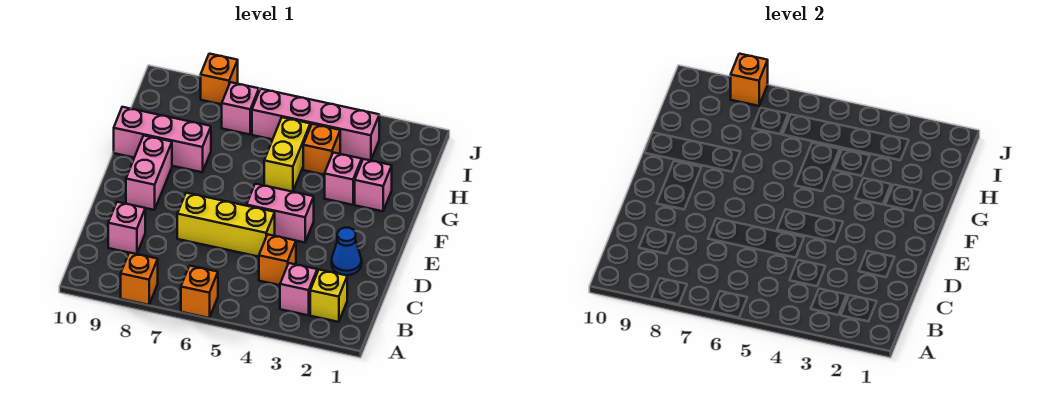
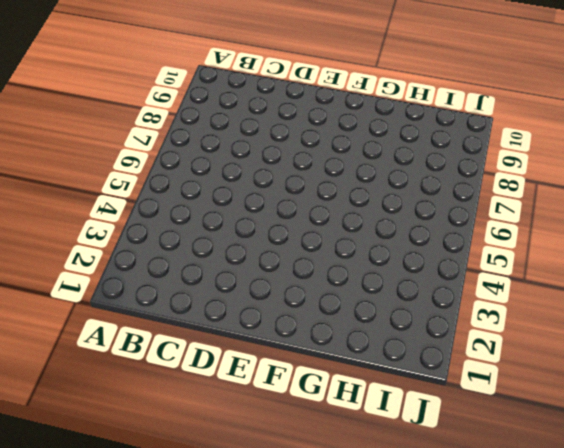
none -> orange 1x1 brick [181,266,218,318]
none -> orange 1x1 brick [121,253,158,305]
none -> yellow 1x1 brick [310,270,347,322]

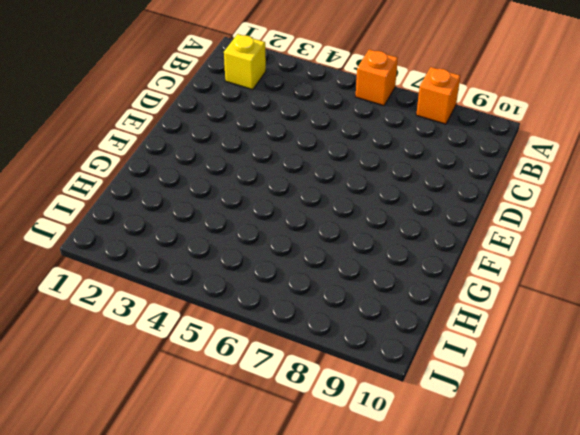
none -> pink 1x1 brick [280,263,317,315]
none -> orange 1x1 brick [259,234,296,285]
none -> pink 1x1 brick [108,202,145,254]

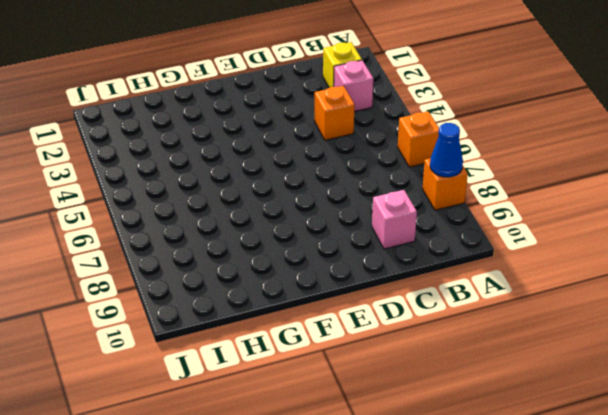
blue 1x1 cone [430,123,463,177] -> blue 1x1 cone moved to [332,228,362,275]
none -> yellow 1x3 brick [177,193,275,257]
none -> pink 1x2 brick [247,184,314,243]
none -> pink 1x2 brick [126,136,172,210]

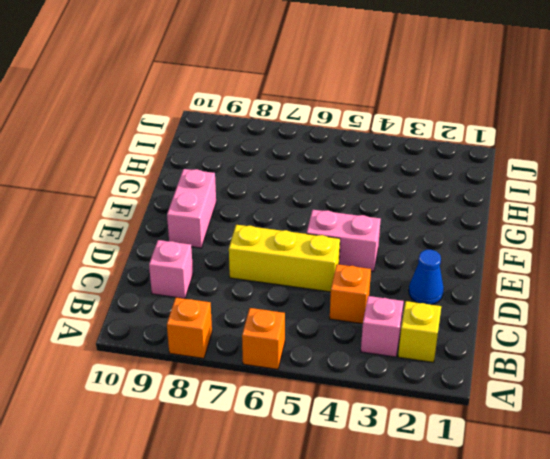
none -> pink 1x1 brick [355,159,392,211]
none -> pink 1x1 brick [325,153,362,205]
none -> yellow 1x2 brick [264,117,310,192]

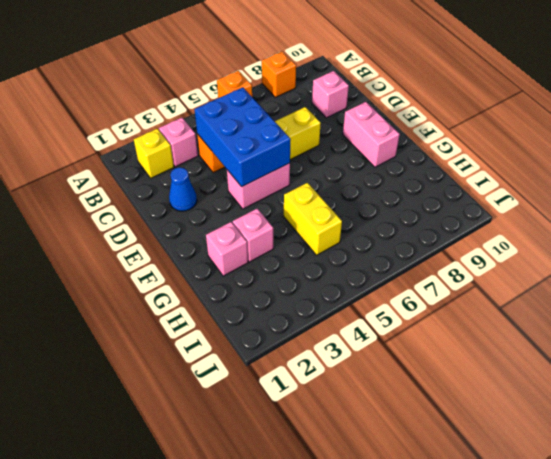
blue 2x3 brick [195,87,291,187] -> none
none -> pink 1x3 brick [114,107,211,172]
none -> orange 1x1 brick [303,124,340,175]
none -> pink 1x4 brick [252,89,379,161]

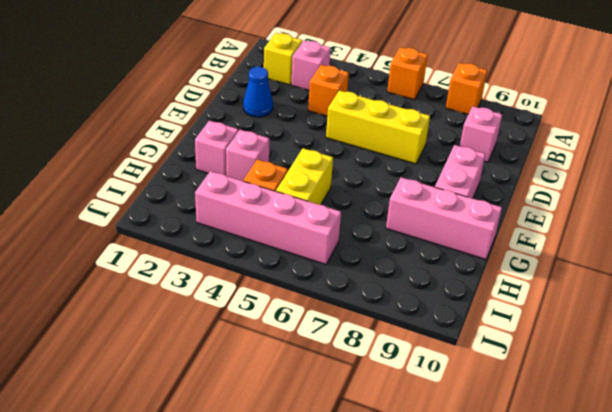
none -> pink 1x2 brick [247,184,314,243]
none -> pink 1x1 brick [222,82,259,135]
none -> orange 1x1 brick [201,54,238,104]

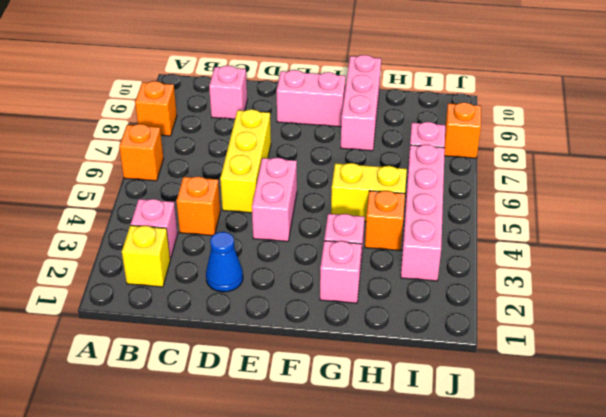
none -> orange 1x1 brick [731,54,768,106]

